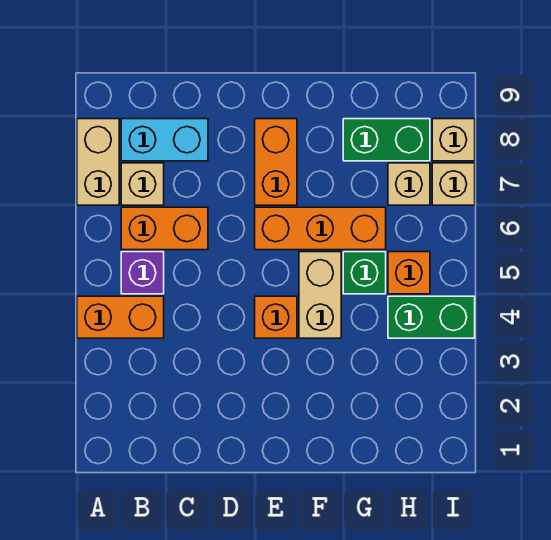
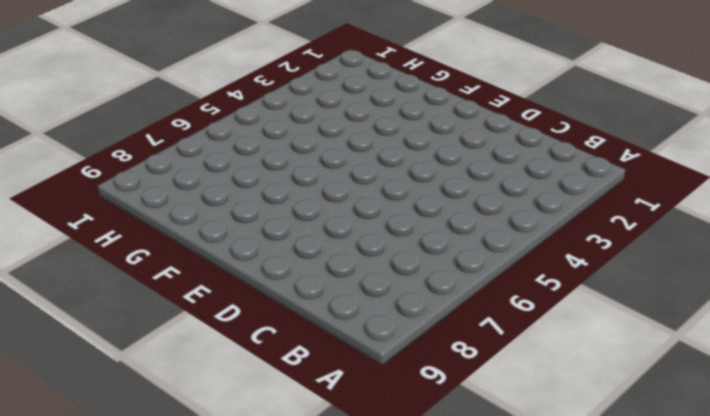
none -> orange 1x2 brick [77,296,164,338]
none -> tan 1x2 brick [77,119,119,205]
none -> purple 1x1 brick [121,252,164,294]

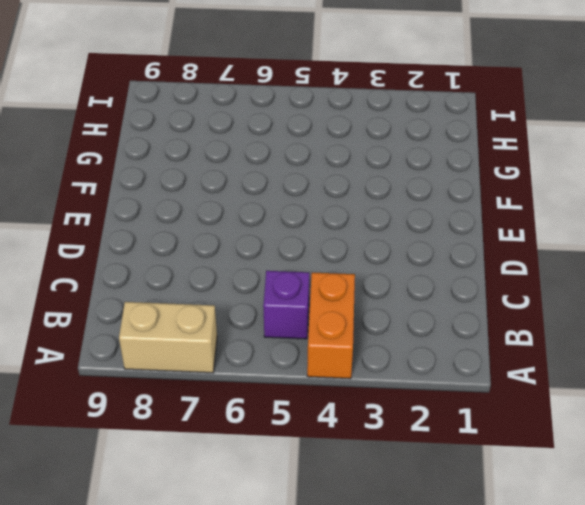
none -> orange 1x2 brick [121,207,208,250]
none -> tan 1x1 brick [121,163,164,205]
none -> cyan 1x2 brick [121,119,208,161]

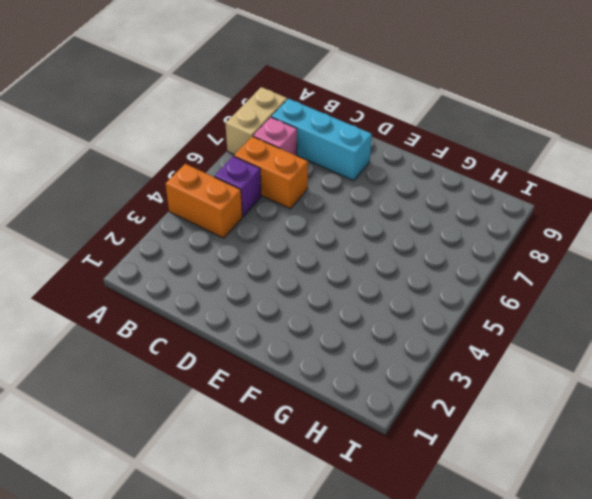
pink 1x1 brick [253,117,297,156] -> tan 1x1 brick [121,163,164,205]
cyan 1x3 brick [271,99,372,181] -> cyan 1x2 brick [121,119,208,161]
none -> orange 1x1 brick [255,296,297,338]
none -> orange 1x3 brick [255,207,386,250]
none -> orange 1x2 brick [255,119,297,205]

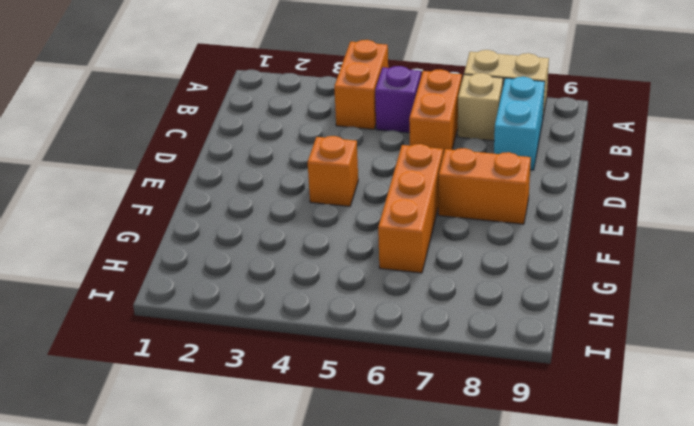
none -> tan 1x2 brick [299,252,341,338]
none -> green 1x1 brick [343,252,386,294]
none -> green 1x2 brick [343,119,430,161]

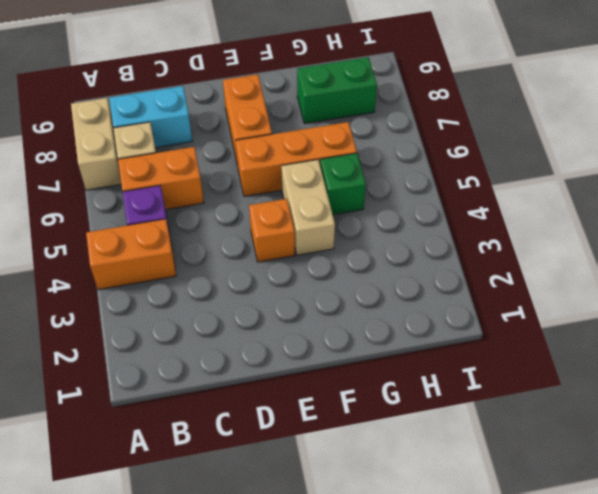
none -> green 1x2 brick [388,296,475,338]
none -> orange 1x1 brick [388,252,430,294]
none -> tan 1x1 brick [388,163,430,205]

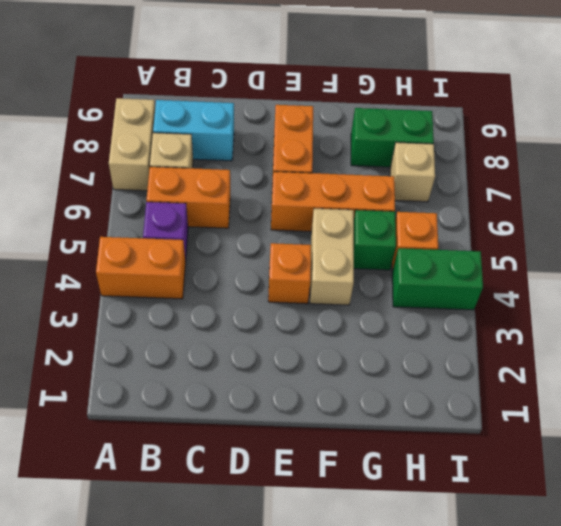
none -> tan 1x1 brick [432,163,475,205]
none -> tan 1x1 brick [432,119,475,161]

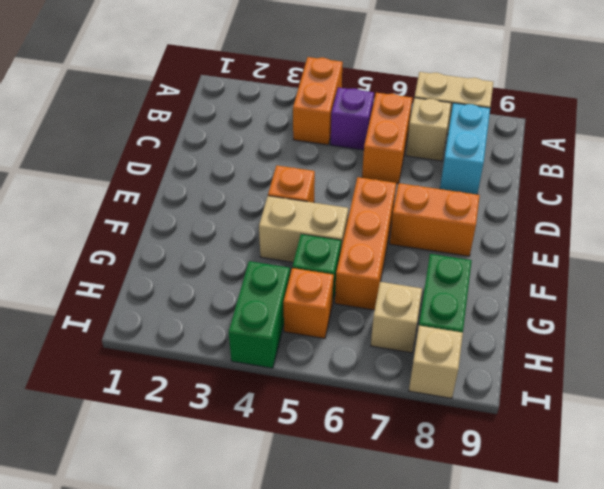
none -> tan 1x1 brick [432,163,475,205]

